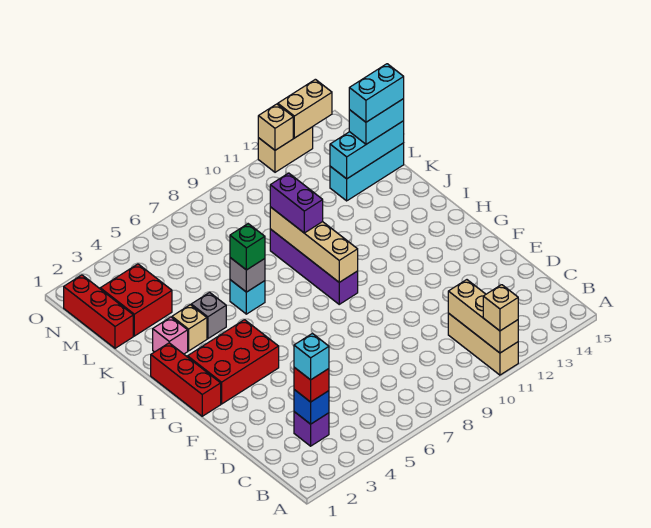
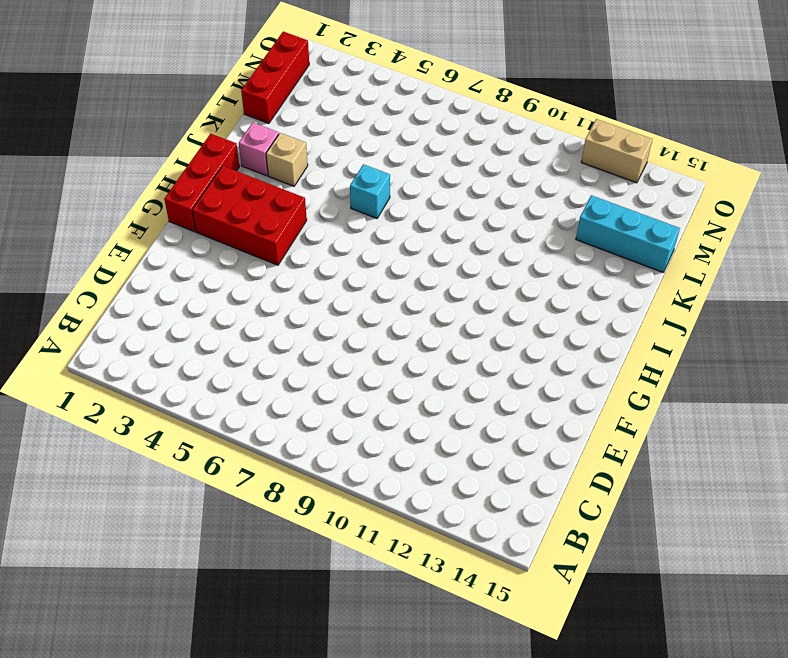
none -> tan 1x3 brick [448,314,518,375]
none -> purple 1x1 brick [294,412,329,446]
none -> purple 1x4 brick [270,229,358,304]

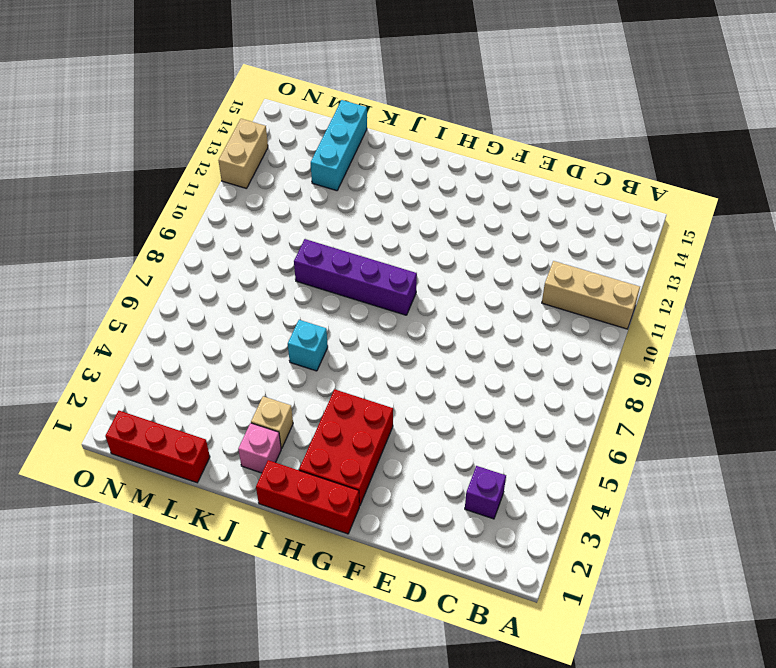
none -> grey 1x1 brick [191,292,226,339]
none -> red 2x2 brick [100,264,172,336]
none -> tan 1x3 brick [448,280,518,353]

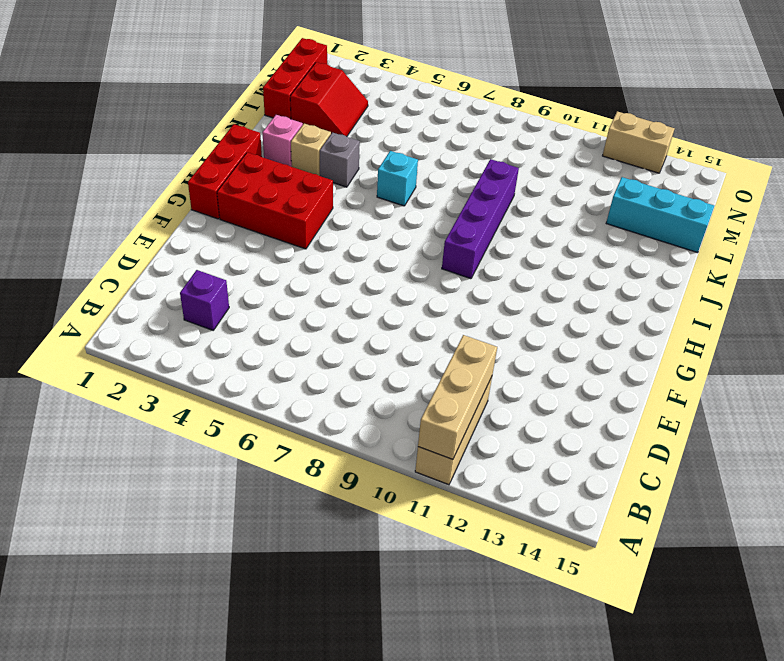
red 2x2 slope [290,62,368,136] -> red 2x2 brick [100,264,172,336]
none -> blue 1x1 brick [294,390,329,424]
none -> tan 1x4 brick [270,207,358,282]
none -> grey 1x1 brick [230,258,265,292]

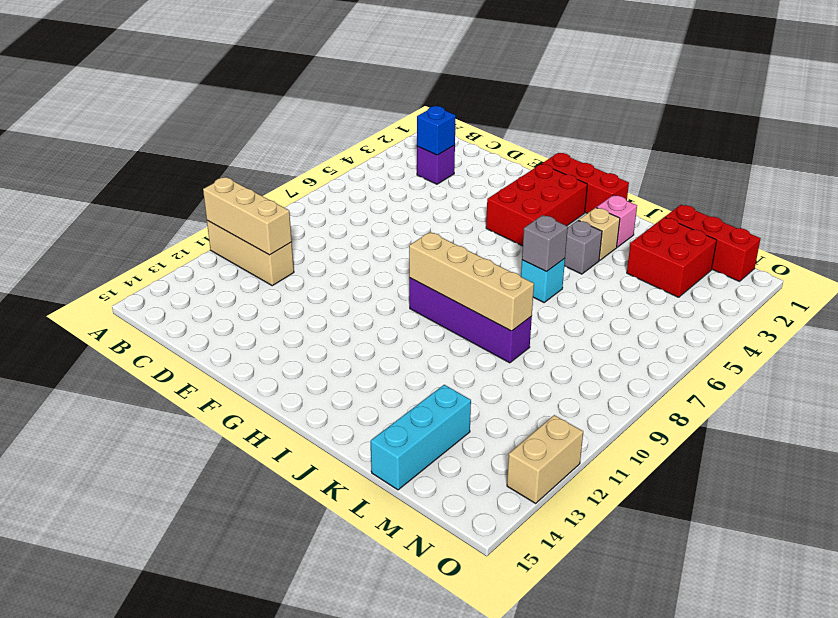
none -> cyan 1x3 brick [330,121,404,179]
none -> tan 1x1 brick [258,104,293,150]
none -> tan 1x2 brick [278,79,332,138]

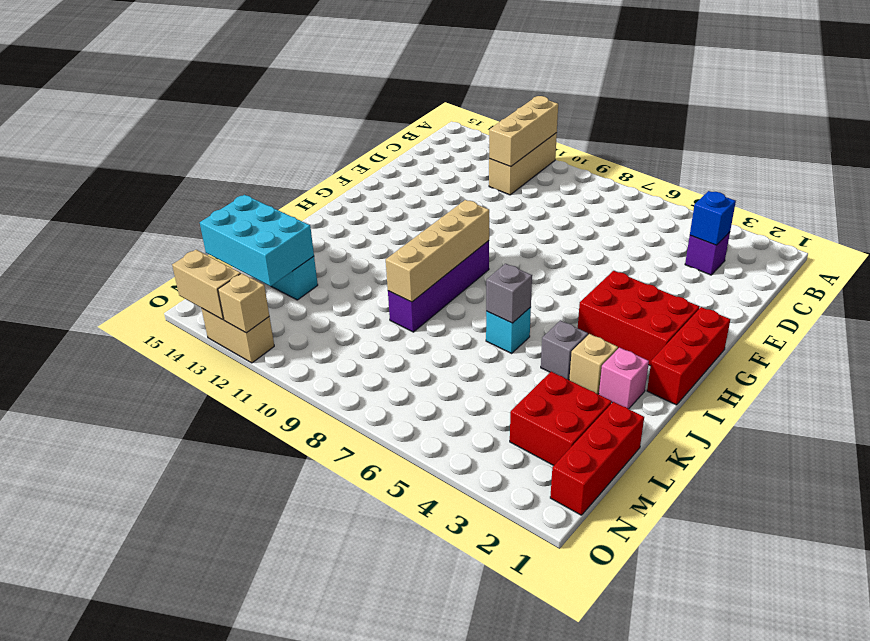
cyan 2x3 brick [200,195,314,286] -> cyan 1x3 brick [330,121,404,179]
none -> tan 1x1 brick [483,285,518,331]
none -> red 1x1 brick [294,367,329,402]
none -> green 1x1 brick [230,224,265,270]

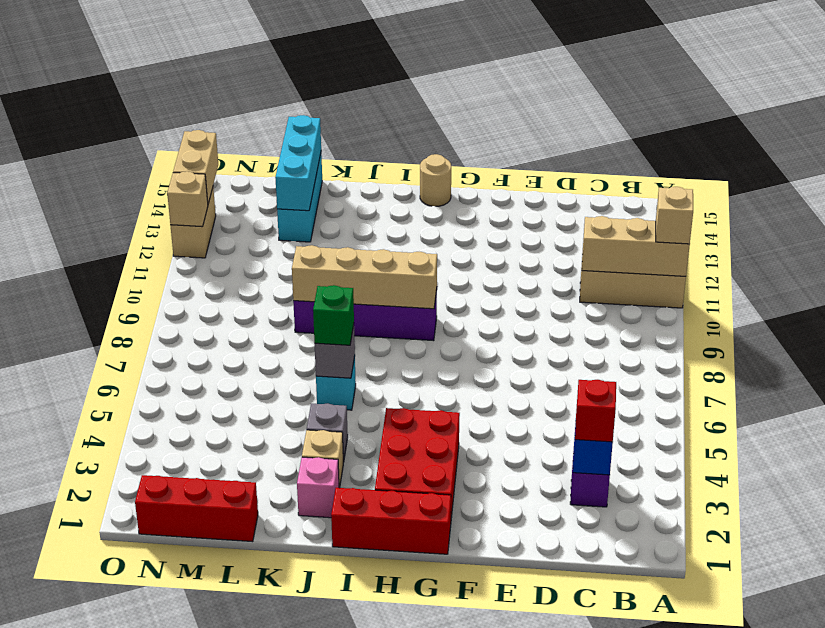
tan 1x1 round brick [420,154,451,206] -> none
none -> red 2x2 brick [100,264,172,336]
none -> purple 1x2 brick [270,173,323,233]
none -> cyan 1x2 brick [349,99,404,144]

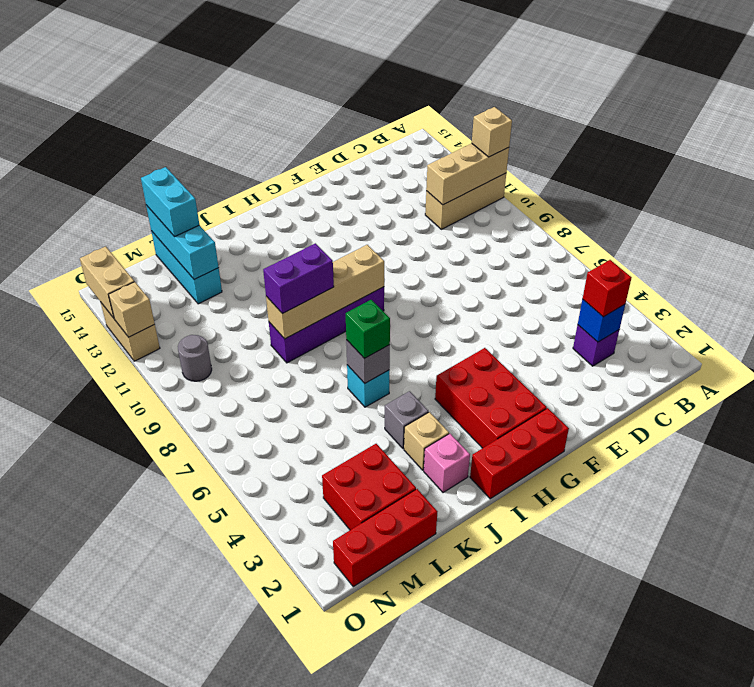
grey 1x1 round brick [178,335,212,381] -> none
none -> cyan 1x1 brick [294,333,329,380]
none -> cyan 1x2 brick [349,64,404,122]

